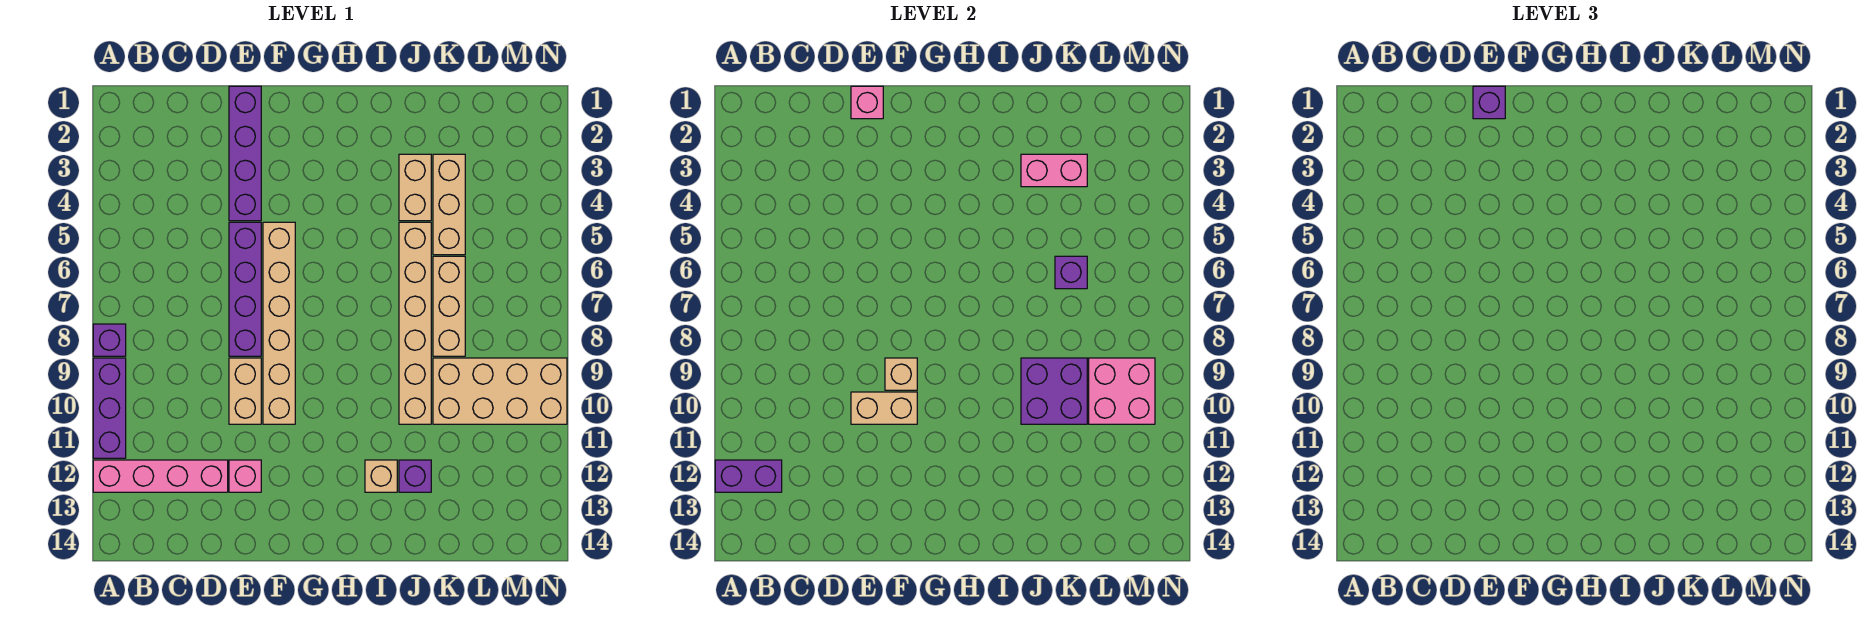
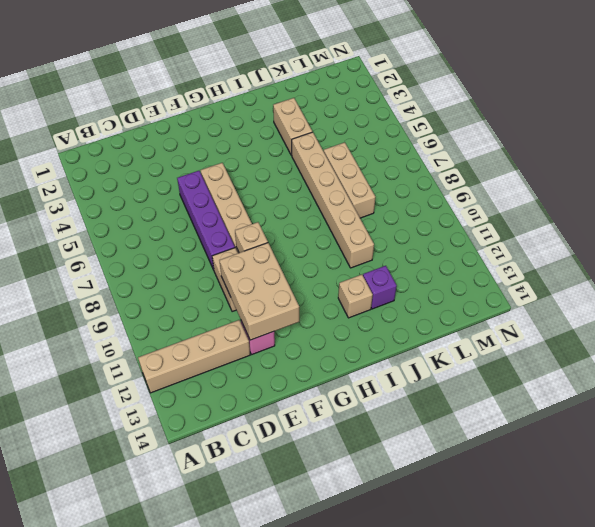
tan 1x4 brick [138,320,250,393] -> pink 1x4 brick [93,460,228,492]
tan 2x3 brick [219,243,299,340] -> tan 1x2 brick [851,392,917,424]
none -> purple 1x1 brick [93,324,126,356]
none -> purple 1x3 brick [93,358,126,458]
none -> purple 1x4 brick [229,86,261,221]

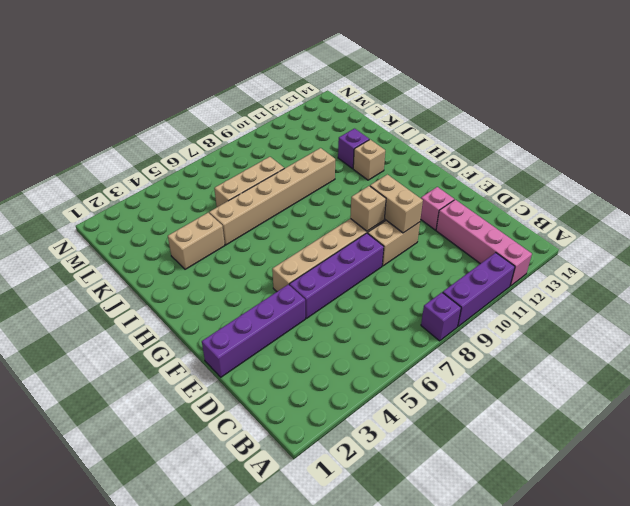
none -> tan 1x3 brick [433,154,465,255]
none -> tan 2x4 brick [433,358,567,424]
none -> purple 1x2 brick [715,460,782,492]

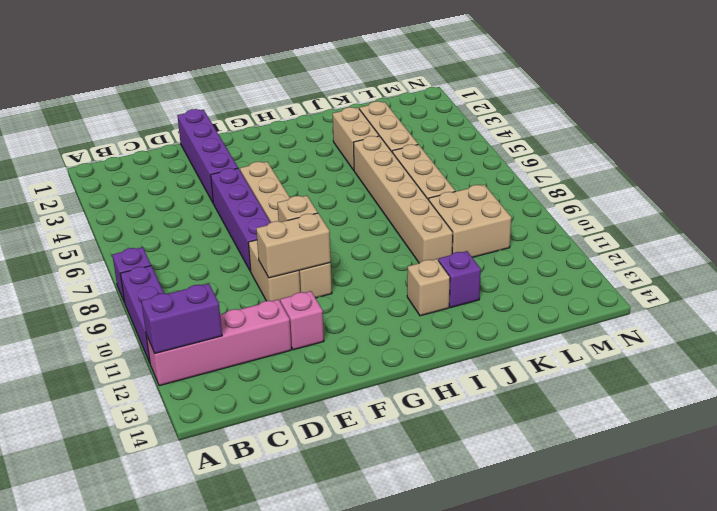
tan 2x2 brick [429,185,512,257] -> tan 2x4 brick [433,358,567,424]
none -> pink 1x1 brick [851,86,883,119]
none -> pink 1x2 brick [1021,154,1087,187]
none -> purple 2x2 brick [1021,358,1087,424]

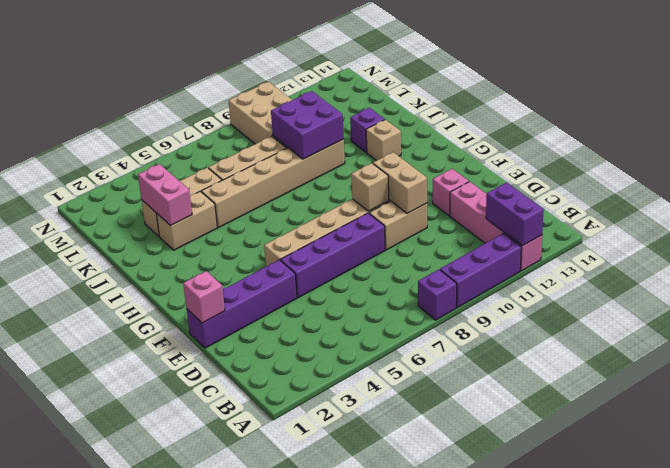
none -> purple 1x1 brick [1055,256,1087,289]
none -> pink 2x2 brick [1089,358,1155,424]
none -> purple 1x1 brick [1473,86,1505,119]

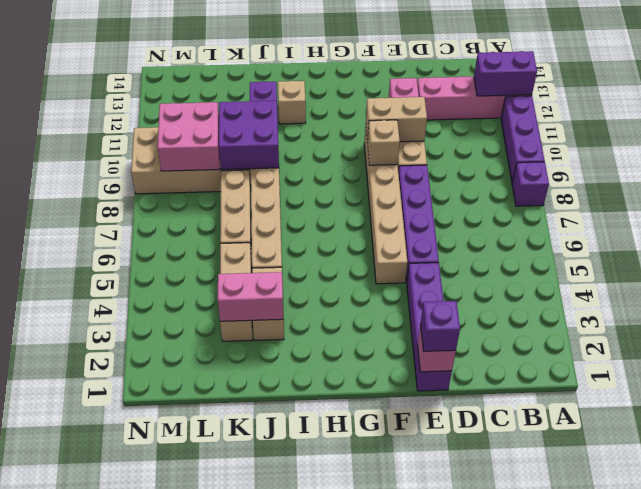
none -> purple 1x1 brick [1055,256,1087,289]

